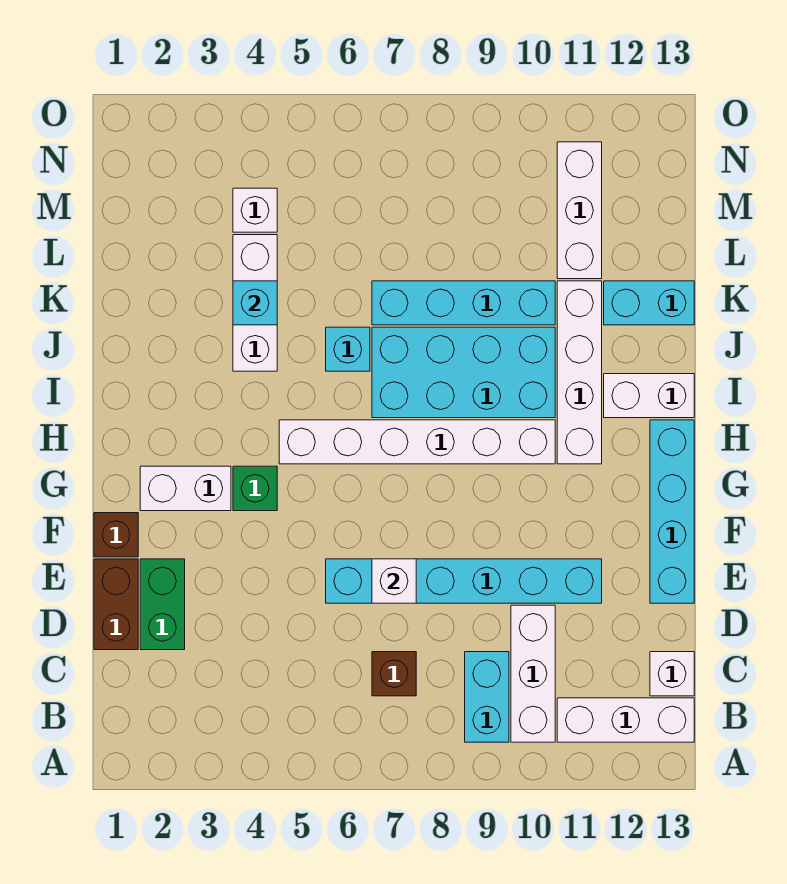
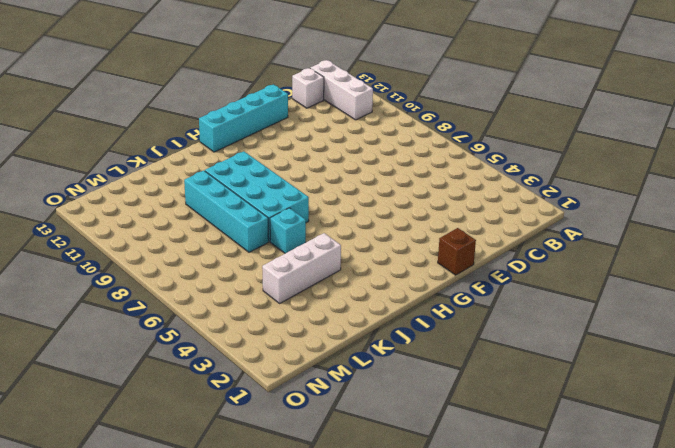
none -> cyan 1x2 brick [465,652,509,742]
none -> white 1x3 brick [511,605,555,742]
none -> brown 1x1 brick [372,652,416,696]

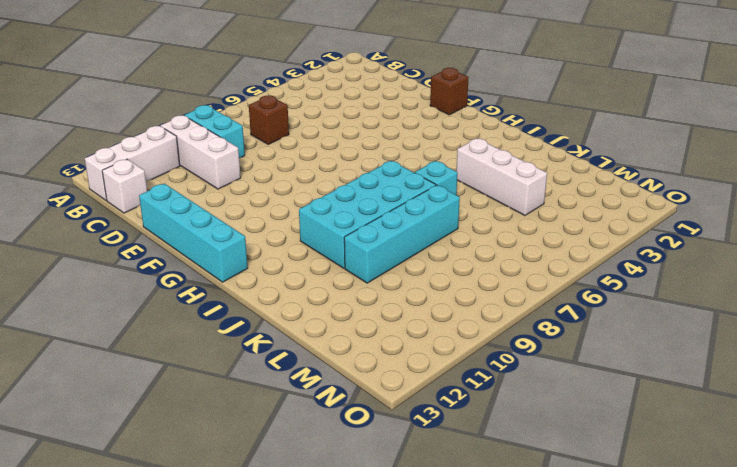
none -> brown 1x2 brick [94,559,138,650]
none -> green 1x2 brick [140,559,185,650]
none -> cyan 1x6 brick [326,559,602,603]

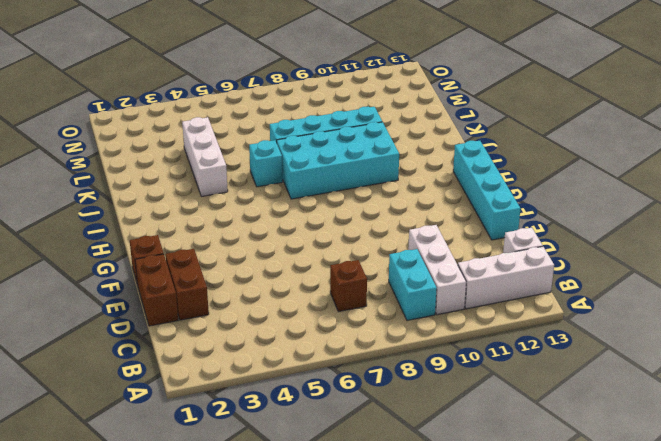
brown 1x2 brick [165,249,209,320] -> green 1x2 brick [140,559,185,650]
none -> cyan 1x6 brick [326,559,602,603]
none -> white 1x2 brick [140,466,231,511]
none -> green 1x1 brick [233,466,277,511]

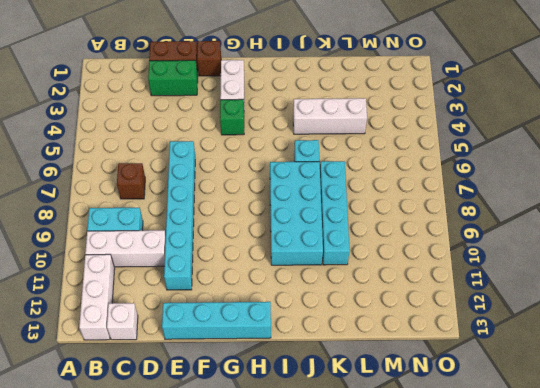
none -> white 1x6 brick [279,420,555,464]
none -> white 1x4 brick [557,281,602,464]
none -> white 1x2 brick [604,374,694,418]

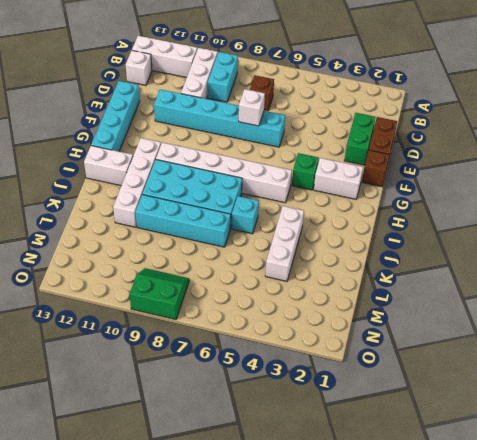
green 2x2 slope [129,268,189,320] -> none
none -> cyan 1x2 brick [604,281,694,325]
none -> white 1x3 brick [557,142,602,279]
none -> white 1x1 brick [233,188,277,232]

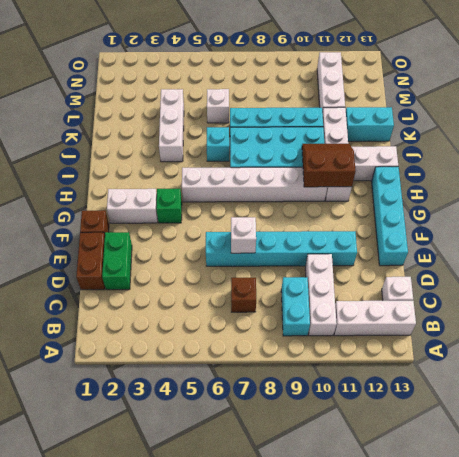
brown 2x2 slope [302,144,356,187] -> none
white 1x1 brick [207,89,229,123] -> white 1x1 brick moved to [233,188,277,232]
none -> cyan 1x1 brick [233,281,277,325]

